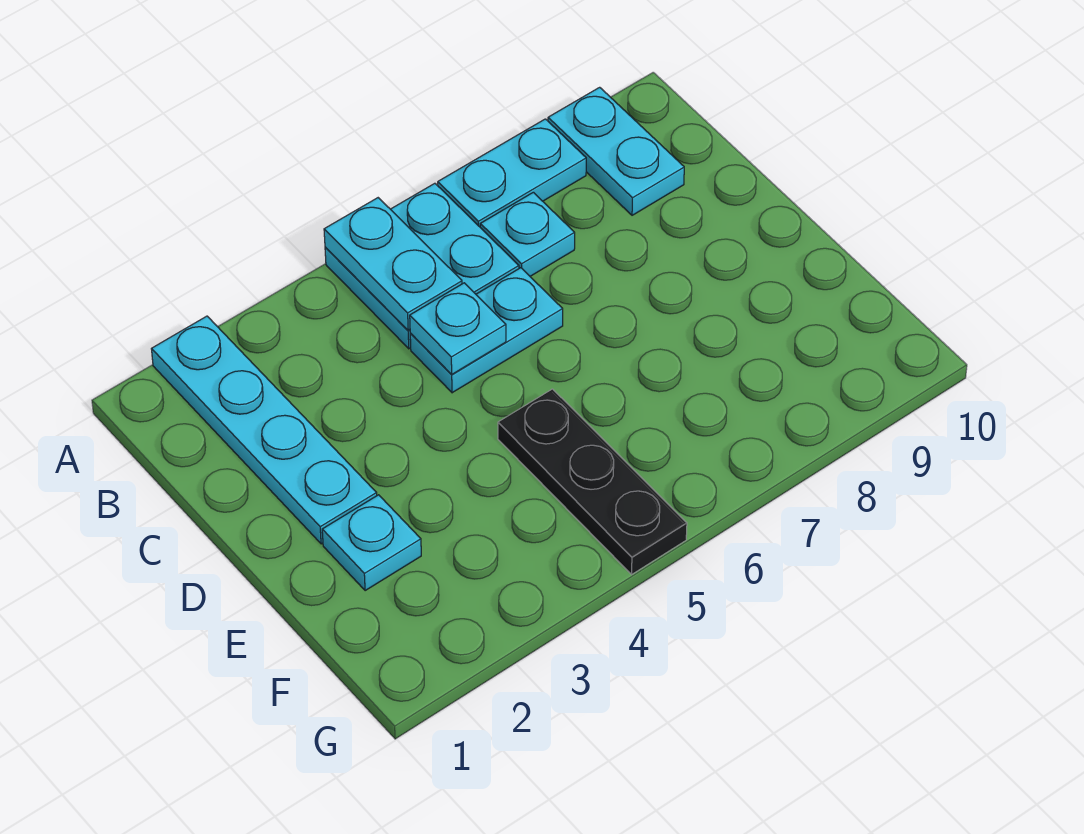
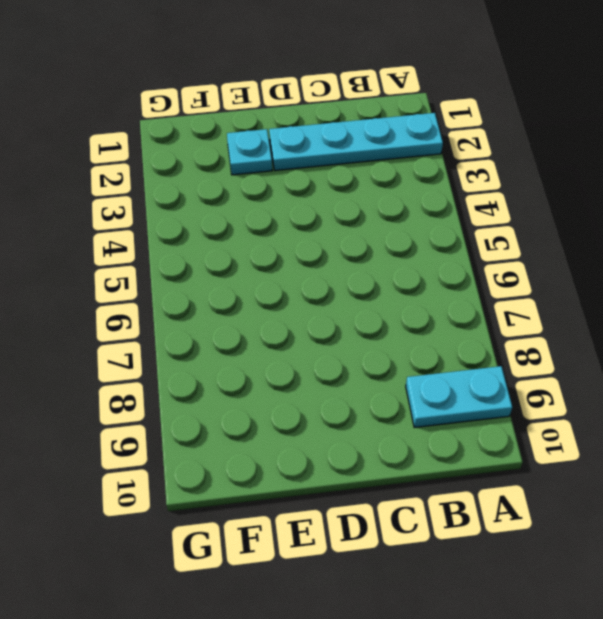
none -> cyan 2x2 plate [325,183,519,349]
none -> cyan 1x2 plate [438,119,586,227]

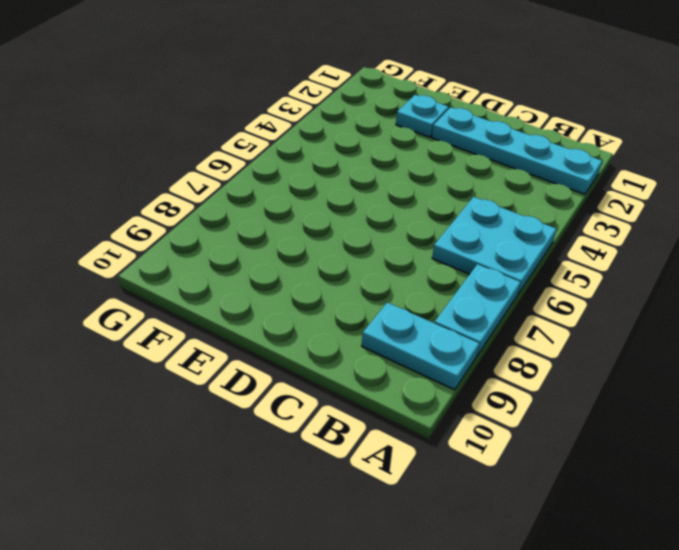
none -> cyan 1x1 plate [480,192,575,276]
none -> cyan 1x2 plate [410,268,563,393]

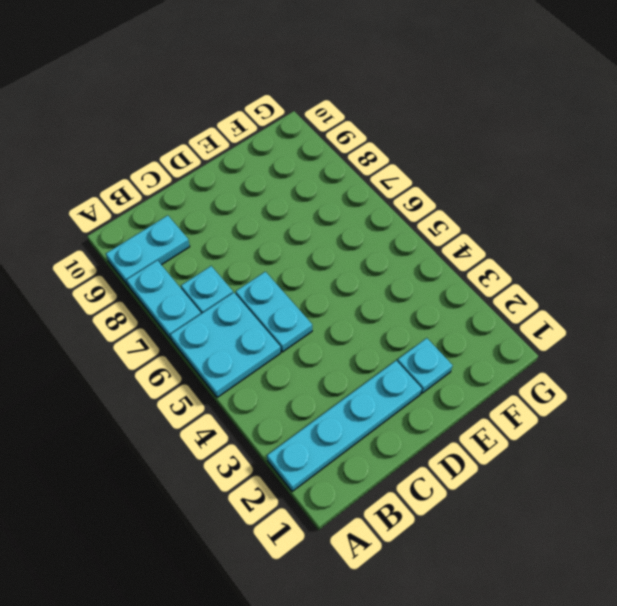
none -> black 1x3 plate [498,389,687,574]
none -> cyan 1x2 plate [324,198,462,330]

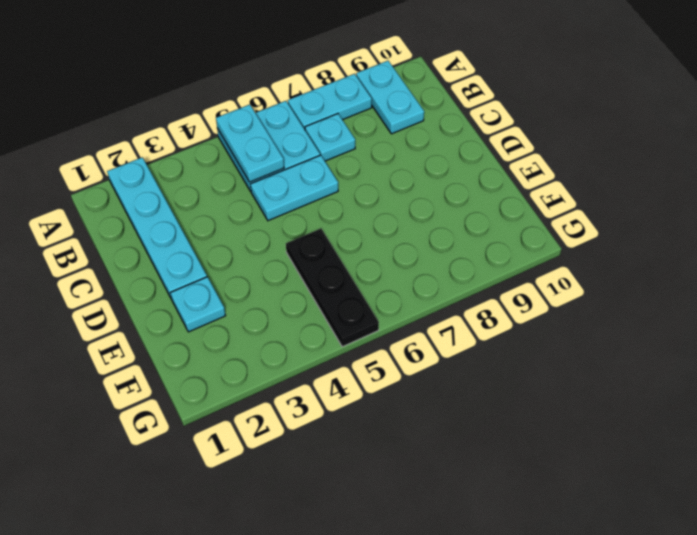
none -> cyan 1x1 plate [410,283,506,375]

